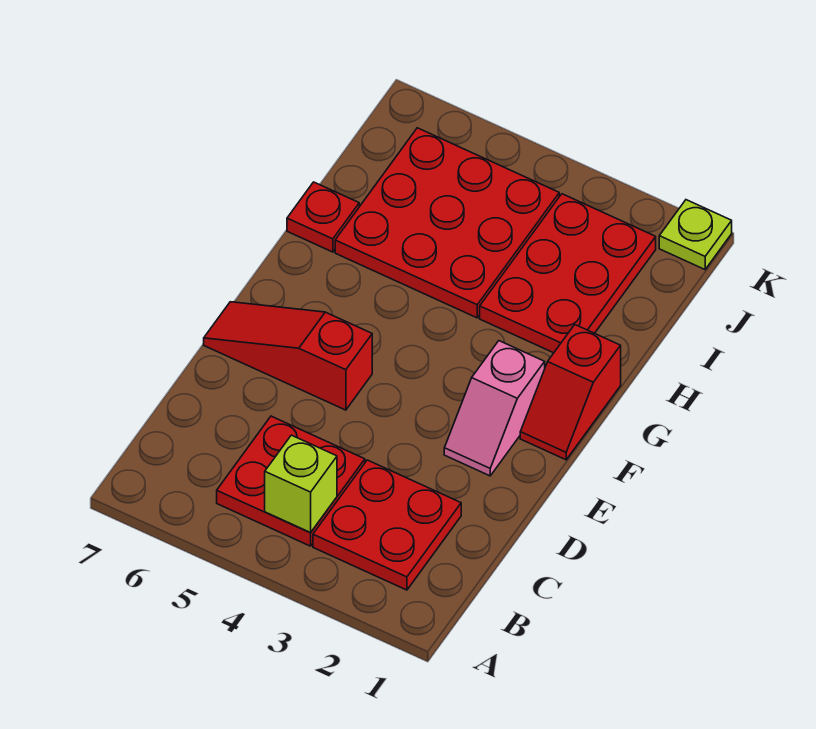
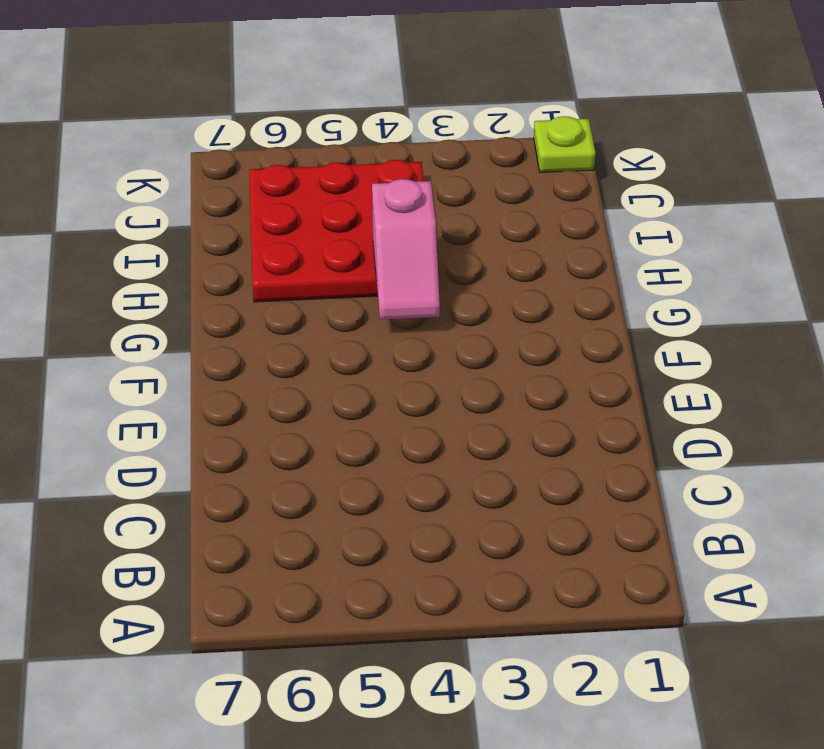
pink 1x2 slope [372,179,440,320] -> pink 1x2 slope moved to [444,341,545,476]
none -> red 2x2 plate [313,460,461,590]
none -> red 2x2 plate [217,416,365,546]

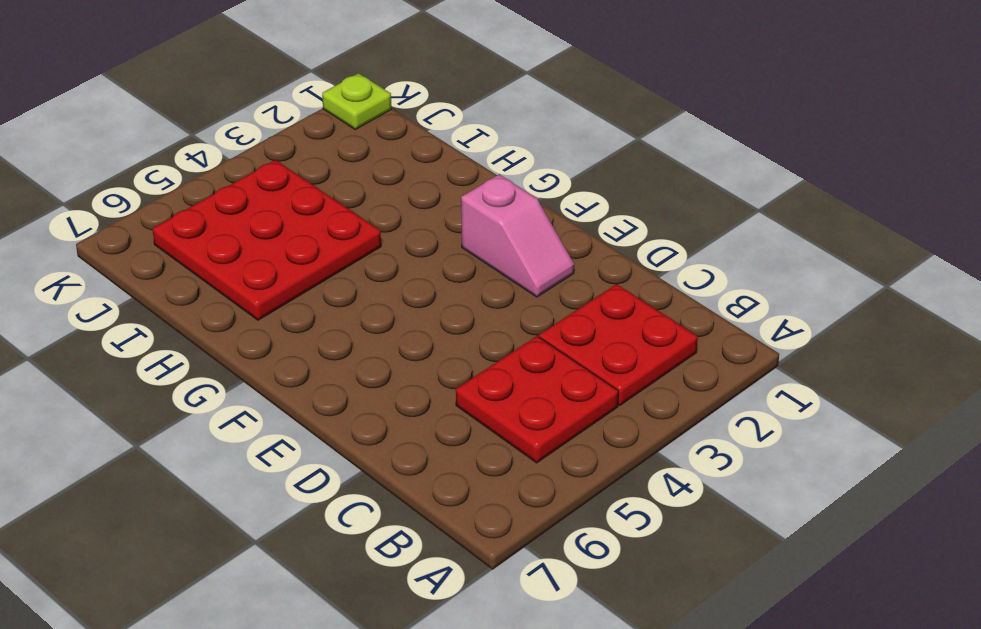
none -> red 1x3 slope [204,302,372,410]
none -> red 1x2 slope [520,325,621,460]

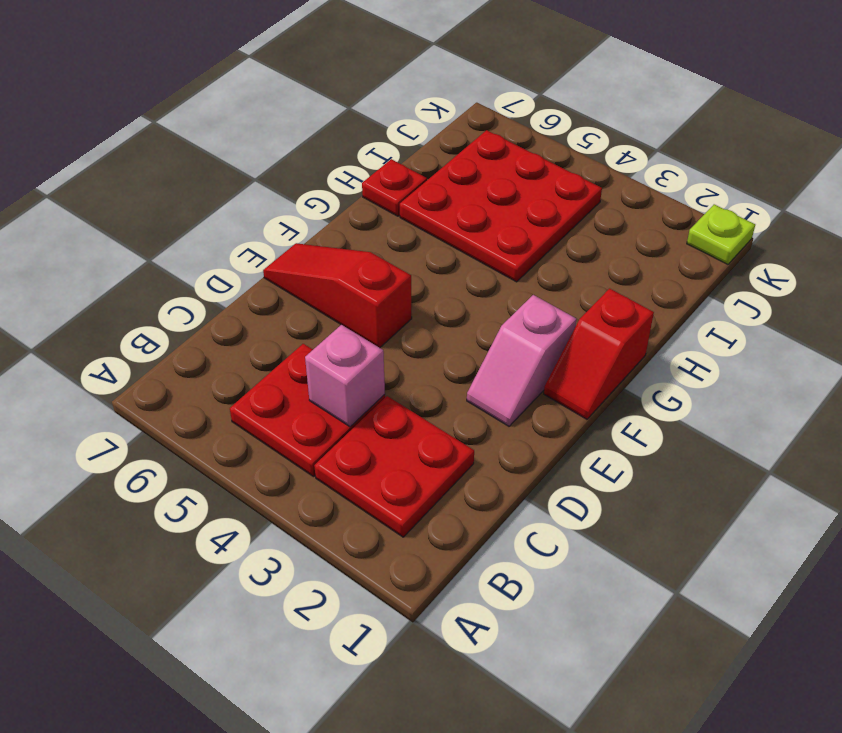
pink 1x1 brick [305,325,385,427] -> none
none -> red 2x3 plate [480,194,656,353]
none -> lime 1x1 brick [265,435,337,533]

